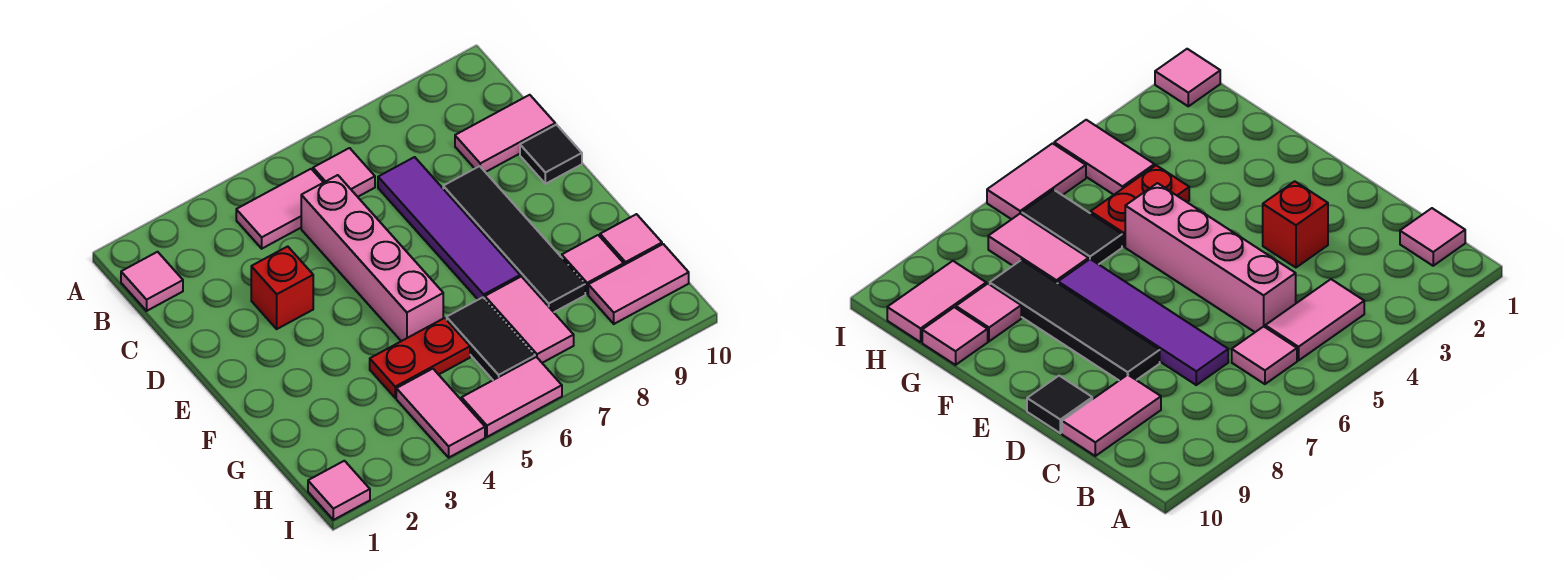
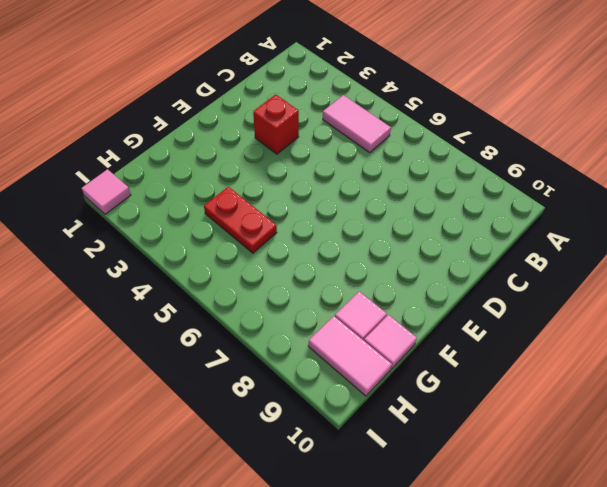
none -> pink 1x1 tile [121,252,183,311]
none -> pink 1x1 tile [313,148,375,197]
none -> pink 1x4 brick [301,175,443,341]

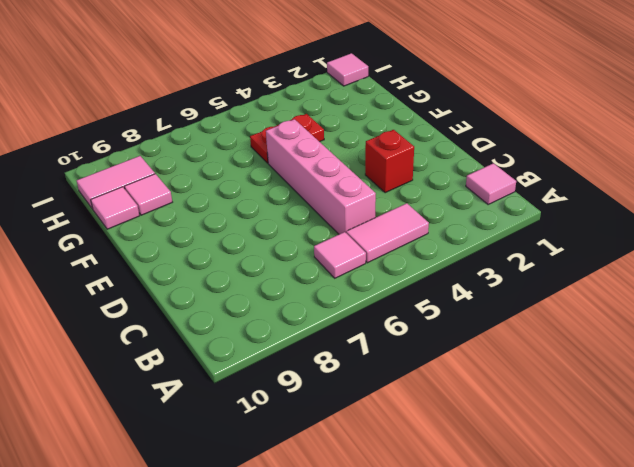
none -> purple 1x4 tile [378,157,520,300]
none -> pink 1x2 tile [455,95,555,172]
none -> black 1x4 tile [443,166,585,312]

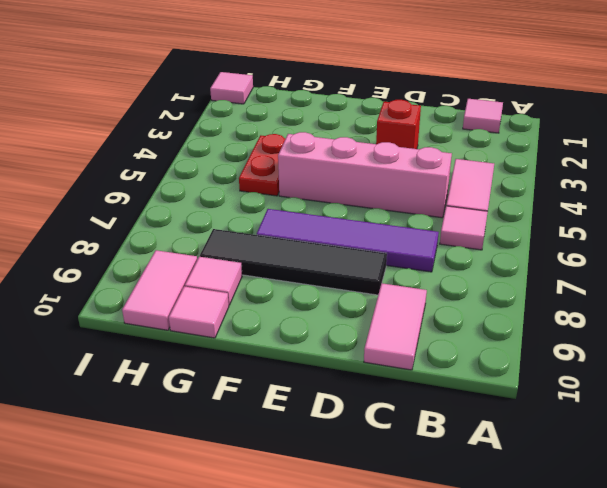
none -> black 1x1 tile [520,125,582,184]
none -> black 1x2 tile [447,297,535,380]
none -> pink 1x2 tile [485,276,574,363]

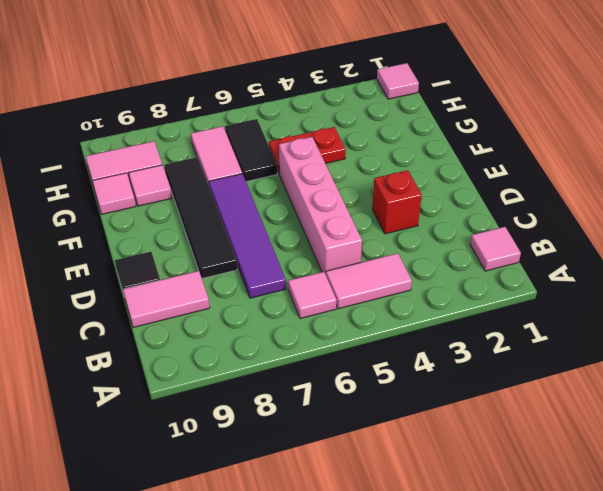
none -> pink 1x2 tile [396,369,485,457]
none -> pink 1x2 tile [462,357,562,437]

